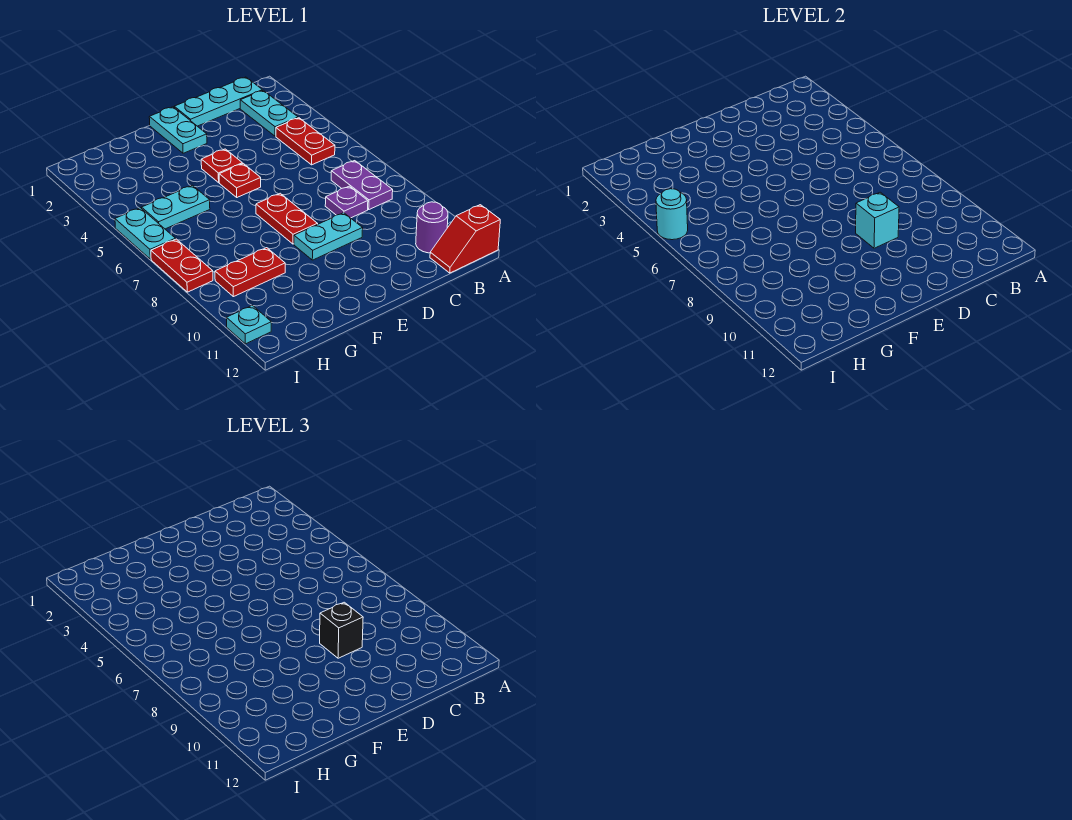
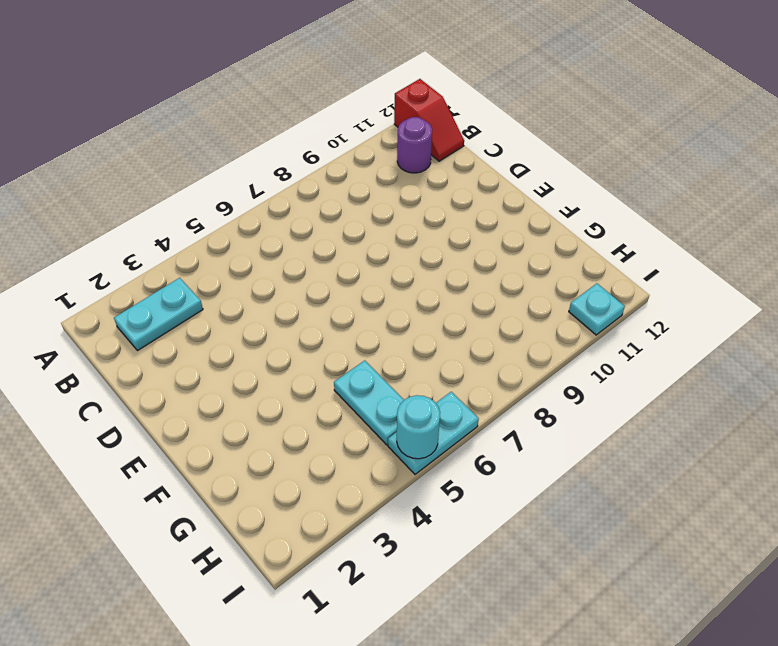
none -> cyan 1x3 plate [174,77,262,126]
none -> red 1x2 plate [276,118,335,165]
none -> purple 1x2 plate [331,161,393,209]

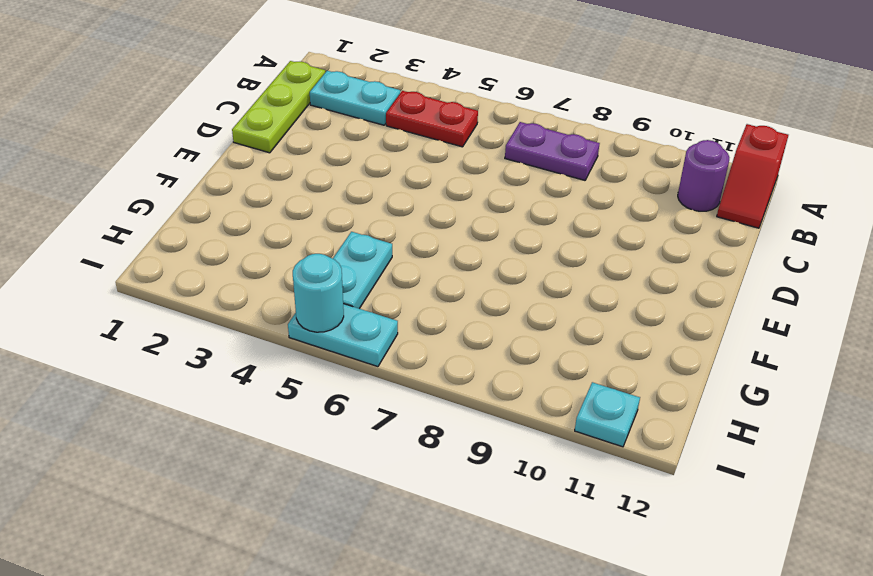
lime 1x3 plate [232,61,325,153] -> cyan 1x3 plate [174,77,262,126]
none -> purple 1x1 plate [325,186,368,218]
none -> cyan 1x2 plate [294,213,363,260]
none -> cyan 1x2 plate [149,107,207,153]

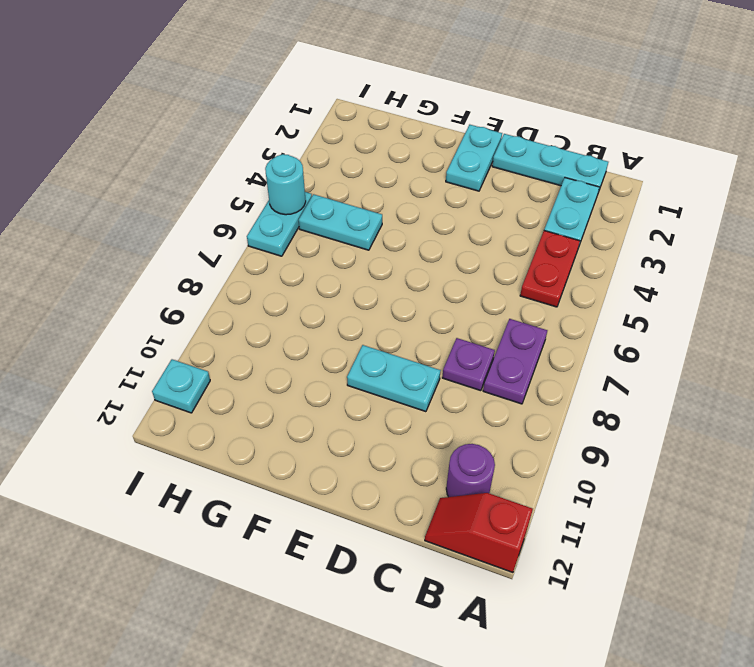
none -> red 1x1 plate [201,149,242,182]
none -> red 1x1 plate [219,164,261,197]
none -> red 1x2 plate [256,193,318,244]

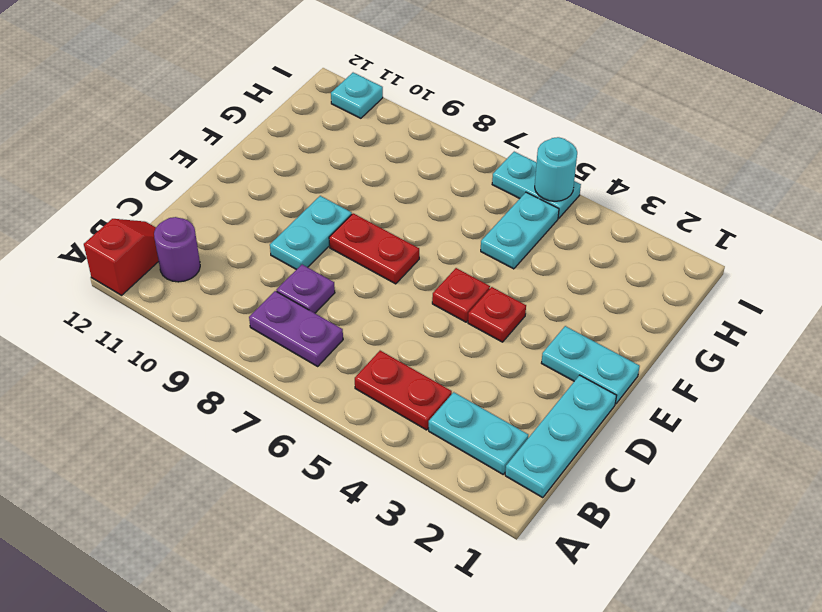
none -> red 1x2 plate [215,248,285,297]
none -> red 1x2 plate [151,239,213,292]
none -> cyan 1x1 brick [856,192,899,248]

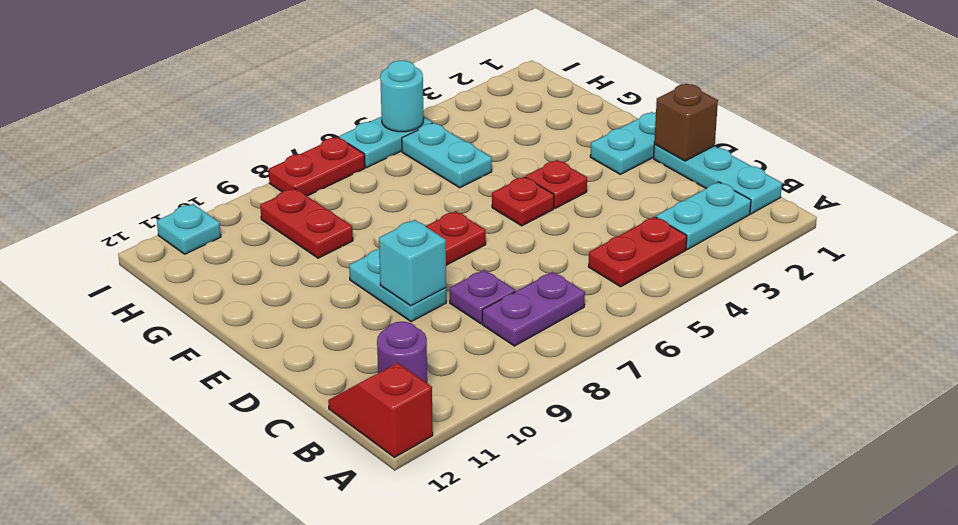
brown 1x1 brick [654,84,718,161] -> none
none -> black 1x1 brick [320,602,363,658]

